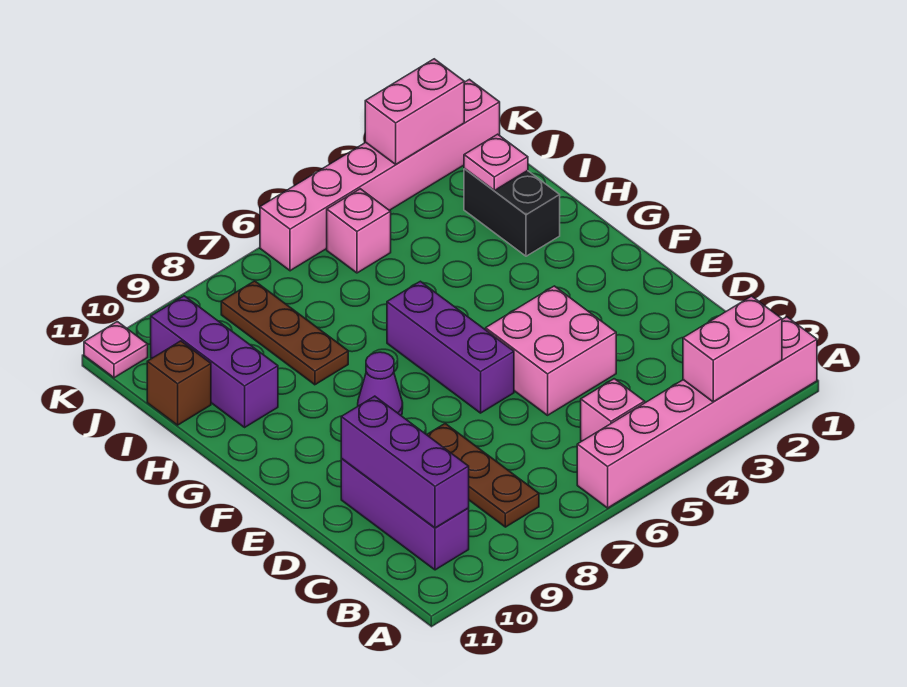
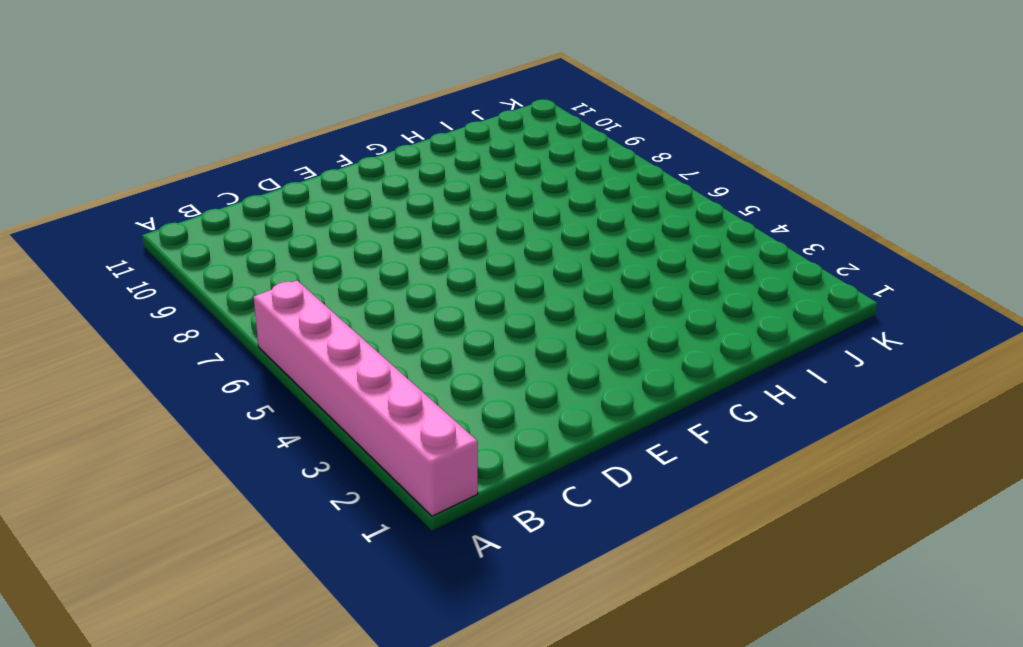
none -> pink 1x1 brick [581,379,645,441]
none -> brown 1x3 plate [427,424,539,527]
none -> purple 1x3 brick [341,458,469,570]

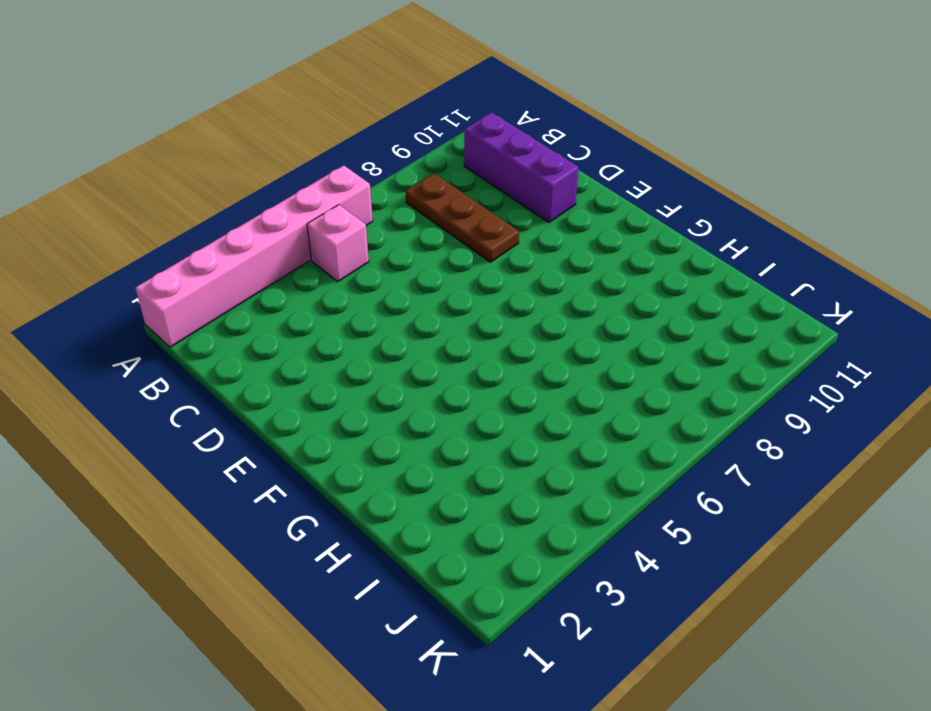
none -> pink 2x2 brick [486,286,616,415]
none -> purple 1x3 brick [387,281,514,413]
none -> purple 1x1 cone [358,352,403,415]

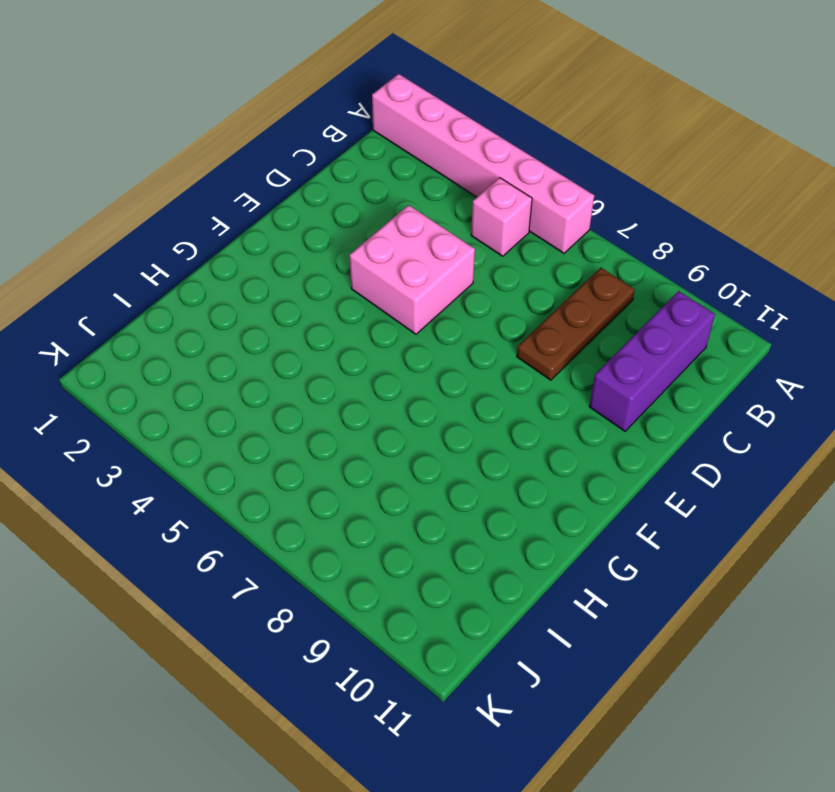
none -> purple 1x3 brick [387,281,514,413]
none -> purple 1x1 cone [358,352,403,415]
none -> black 1x2 brick [464,169,560,256]

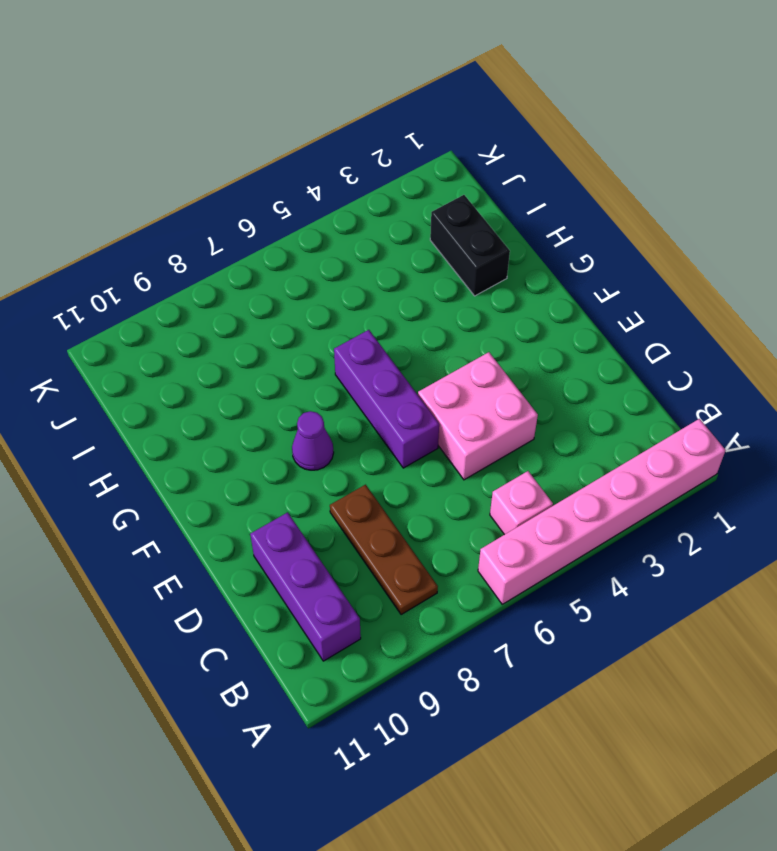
none -> brown 1x3 plate [221,281,348,385]
none -> purple 1x3 brick [151,296,278,427]
none -> brown 1x1 brick [147,341,211,425]

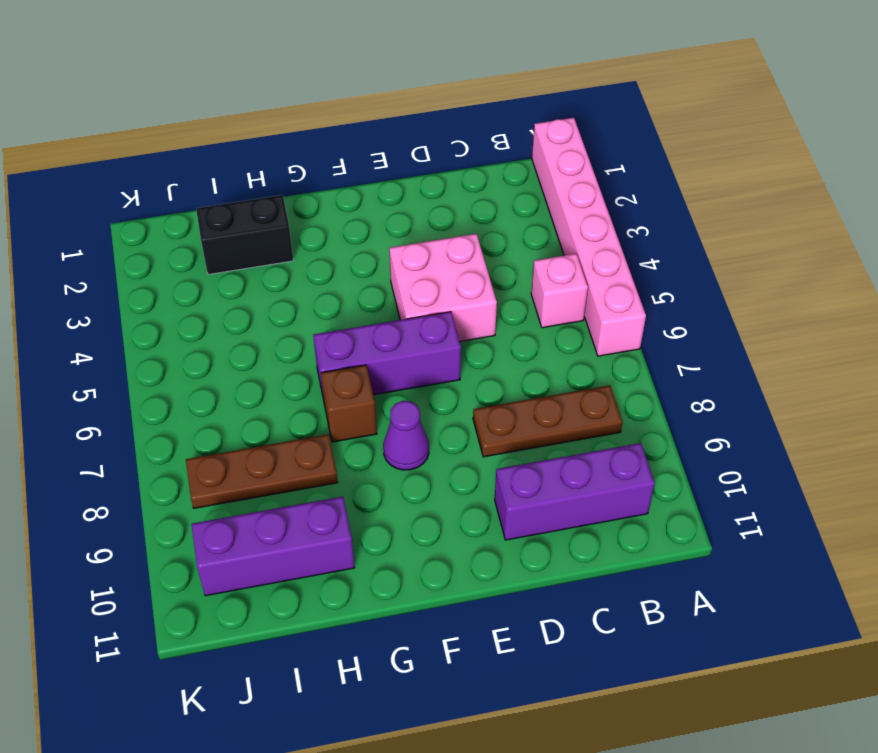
brown 1x1 brick [321,365,377,442] -> brown 1x1 brick moved to [147,341,211,425]
none -> pink 1x1 brick [327,189,391,273]
none -> pink 1x6 brick [260,79,500,271]
none -> pink 1x1 plate [84,322,148,378]

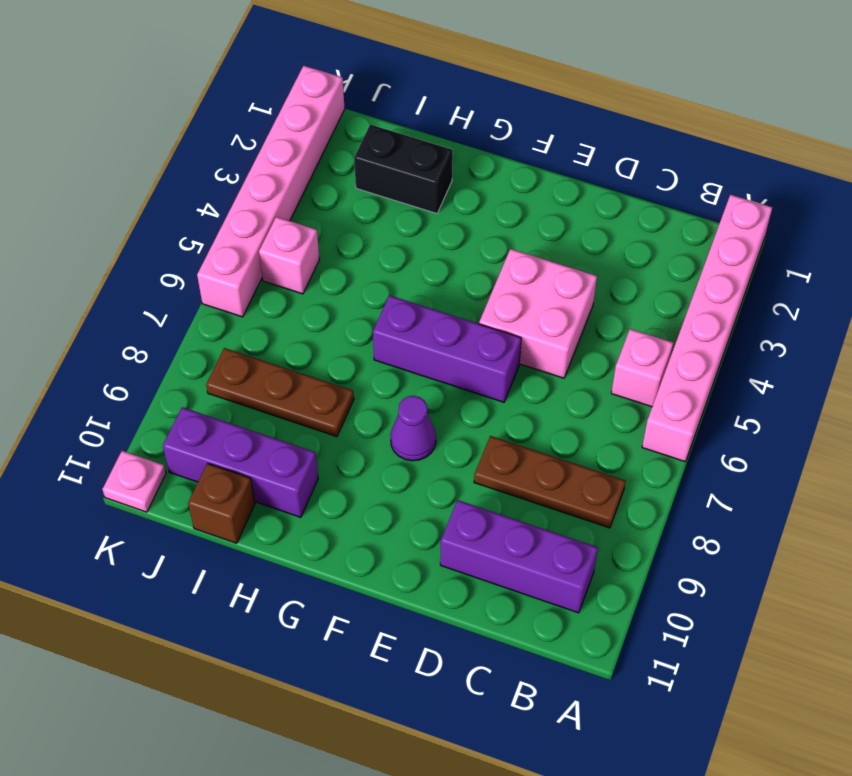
none -> pink 1x2 brick [683,296,782,402]
none -> purple 1x3 brick [341,396,469,528]
none -> pink 1x1 plate [464,134,528,190]

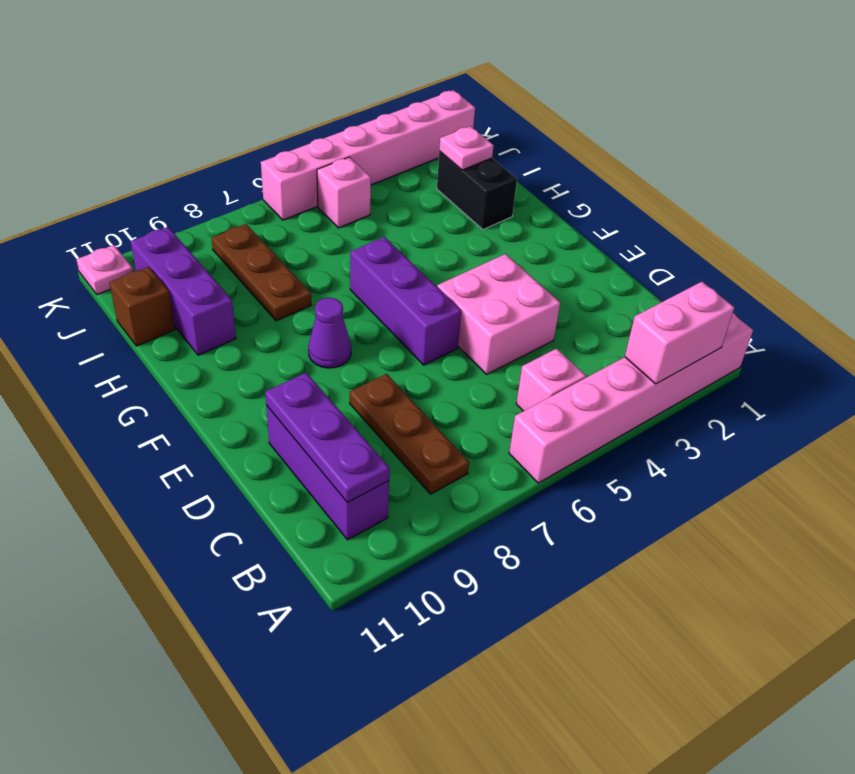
purple 1x3 plate [265,373,390,502] -> purple 1x3 brick [341,396,469,528]
none -> pink 1x2 brick [365,59,464,164]

